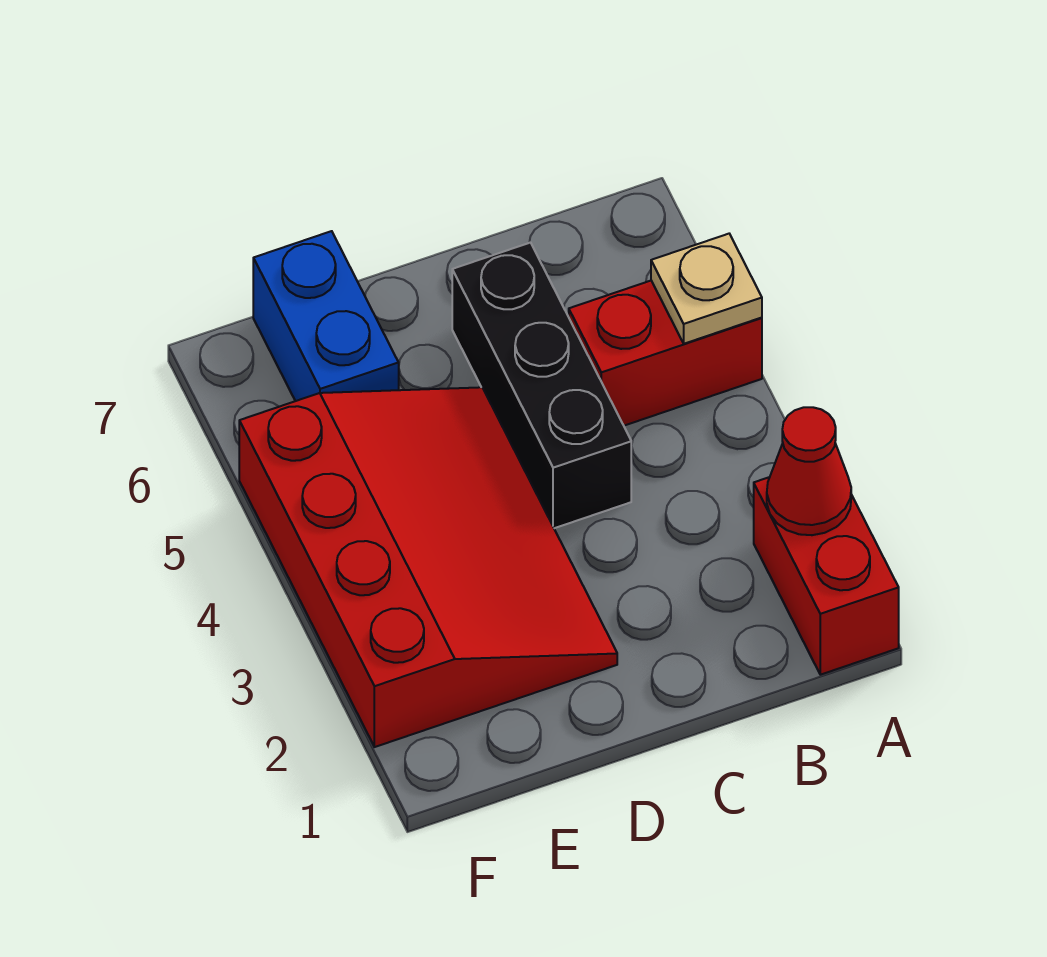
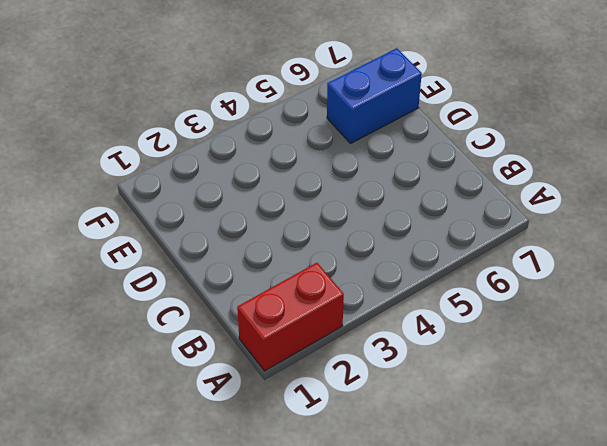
none -> red 1x2 brick [569,281,762,426]
none -> black 1x3 brick [452,243,631,528]

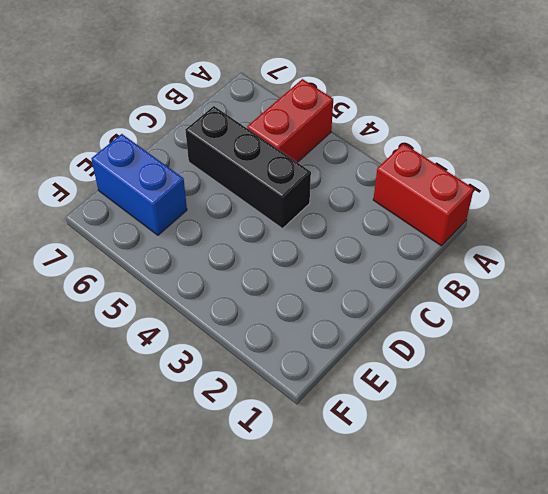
none -> red 3x4 slope [239,387,617,747]
none -> red 1x1 cone [767,407,851,535]

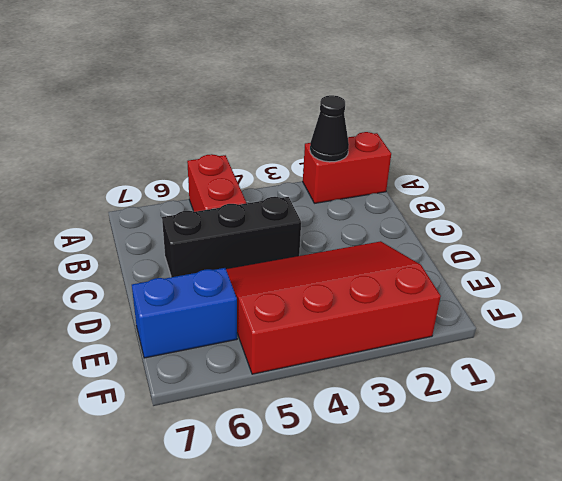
black 1x1 cone [310,95,349,162] -> red 1x1 cone [767,407,851,535]
none -> tan 1x1 plate [651,234,762,344]

